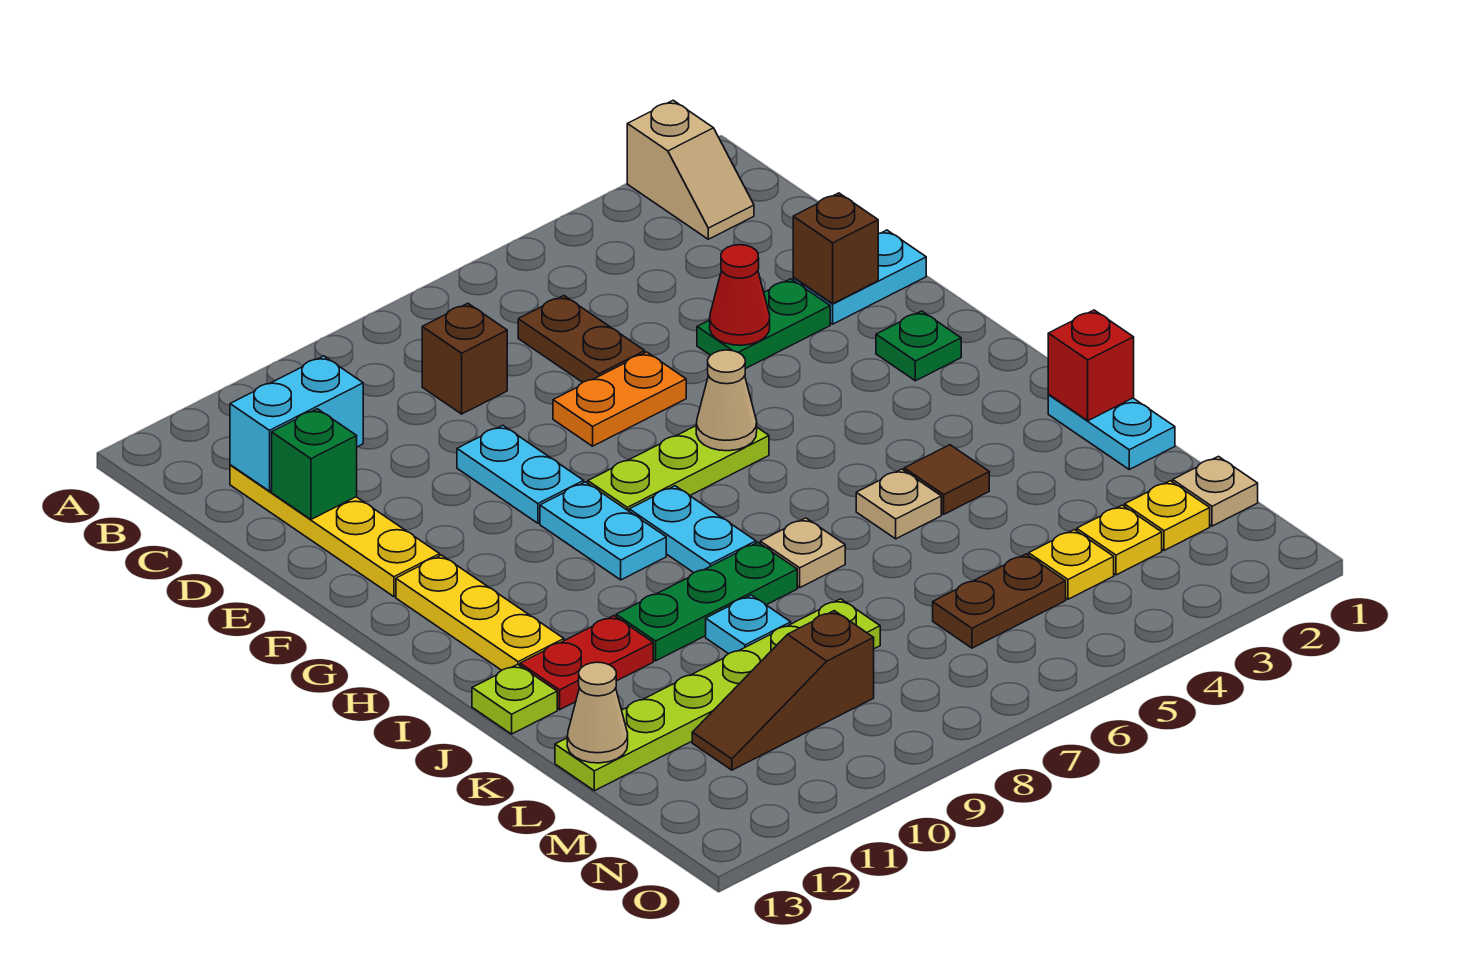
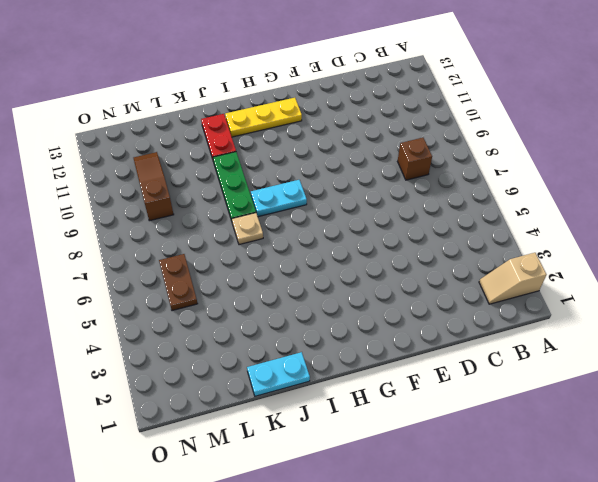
none -> brown 1x2 plate [518,296,645,382]
none -> yellow 1x4 plate [230,465,440,597]
none -> cyan 1x2 plate [793,230,926,324]
none -> green 1x2 plate [697,279,830,369]

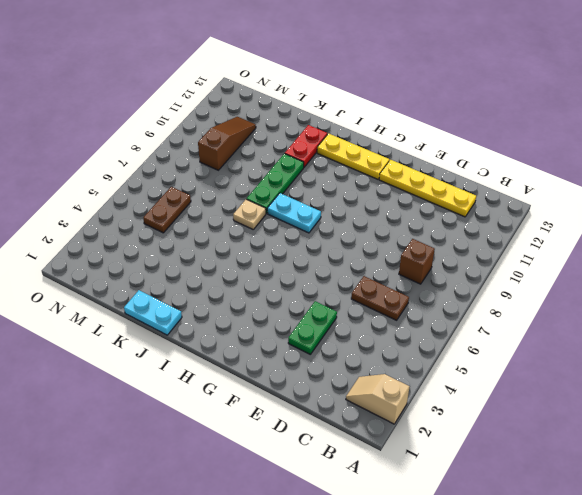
none -> cyan 1x2 plate [793,230,926,324]
none -> orange 1x2 plate [553,352,686,446]
none -> cyan 1x2 plate [457,425,584,523]
none -> green 1x1 plate [876,311,961,381]

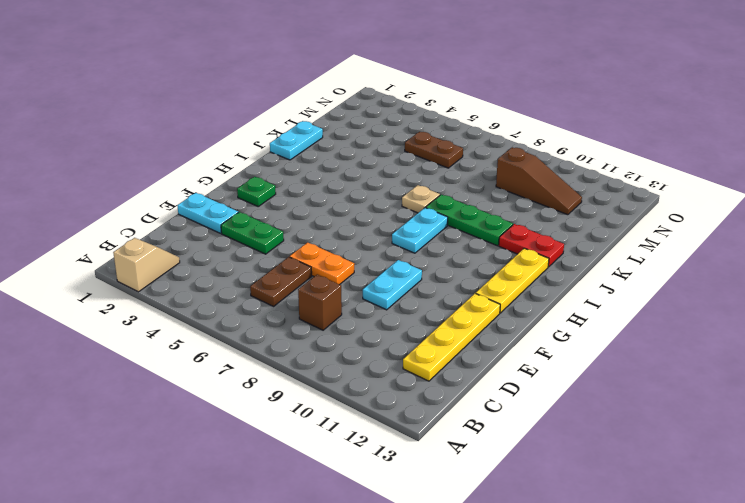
none -> lime 1x3 plate [588,426,769,511]
none -> cyan 1x2 plate [540,482,666,580]
none -> brown 1x1 tile [904,445,989,514]
none -> tan 1x1 plate [856,469,941,539]

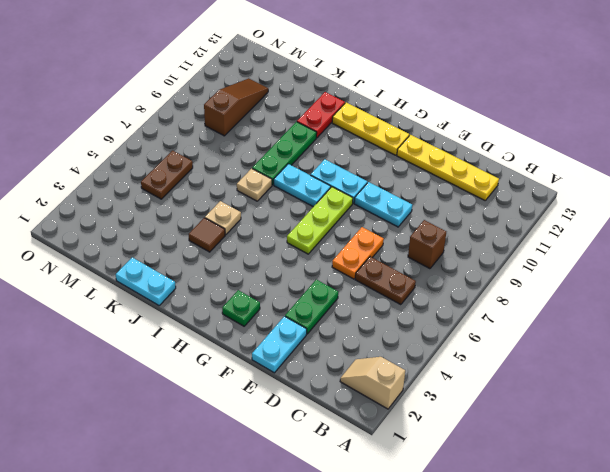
none -> lime 1x1 plate [472,664,557,734]
none -> cyan 1x1 plate [706,595,791,654]
none -> lime 1x6 plate [555,599,880,791]
none -> tan 1x1 plate [1173,456,1258,526]

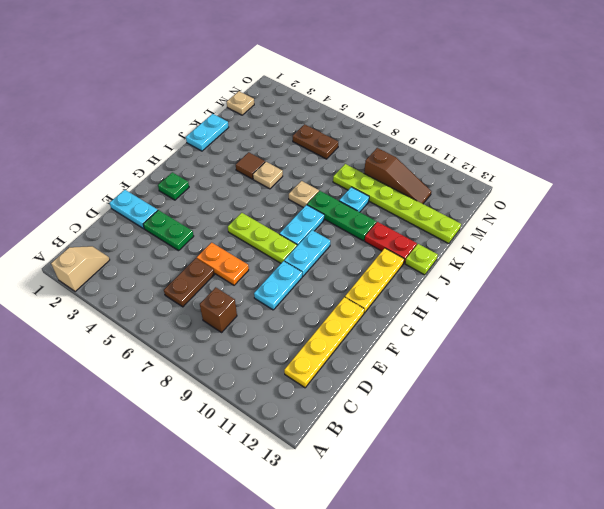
none -> yellow 1x1 plate [1125,481,1210,550]
none -> yellow 1x1 plate [1077,505,1162,575]
none -> yellow 1x1 plate [1029,530,1114,599]
none -> cyan 1x2 brick [230,356,363,491]

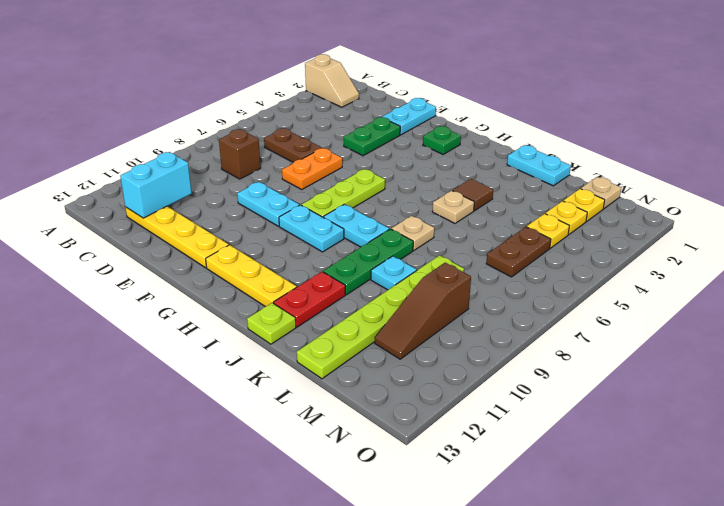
none -> green 1x1 brick [272,409,357,519]
none -> brown 1x1 brick [793,193,878,304]
none -> red 1x1 cone [710,245,770,345]
none -> tan 1x1 cone [696,350,757,451]

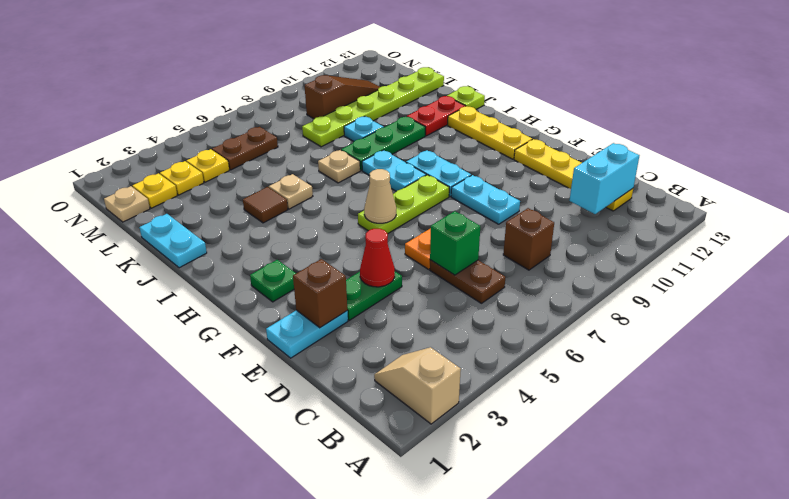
green 1x1 brick [430,211,480,275] -> green 1x1 brick moved to [272,409,357,519]
none -> red 1x1 brick [1048,310,1134,421]
none -> tan 1x1 cone [567,662,628,763]

